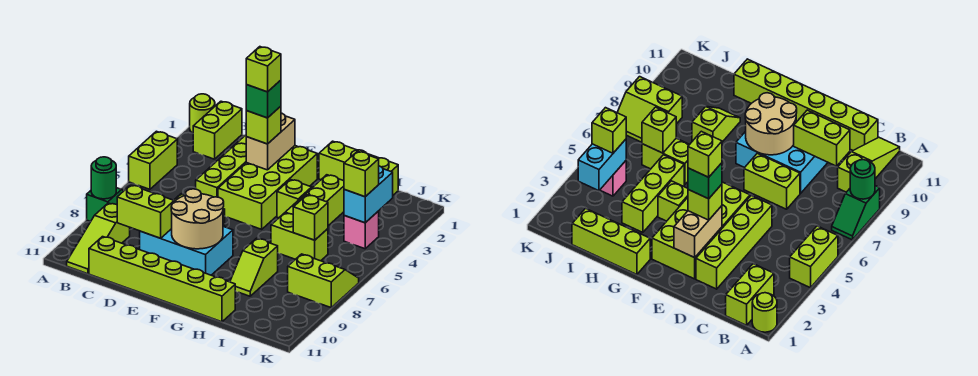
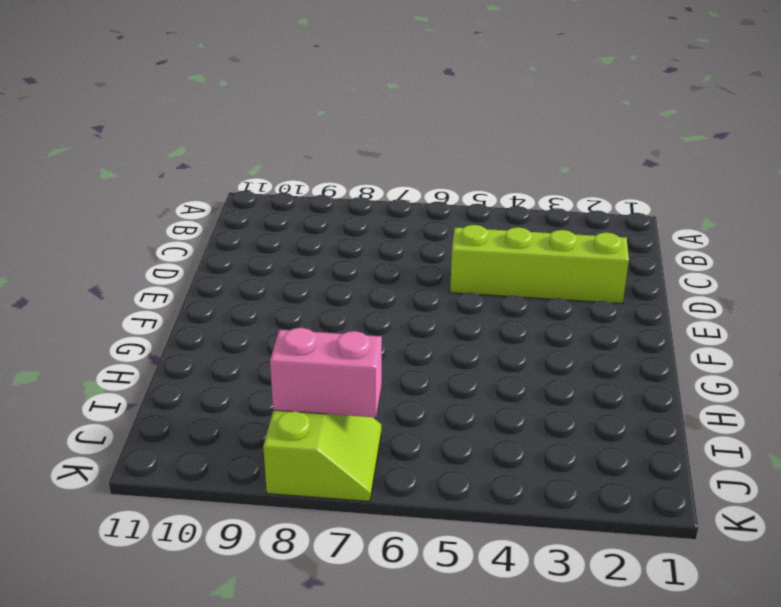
pink 1x2 brick [270,328,382,417] -> none
none -> lime 1x1 round brick [190,94,215,133]
none -> lime 1x2 brick [129,131,177,189]
none -> green 1x2 slope [87,188,123,222]

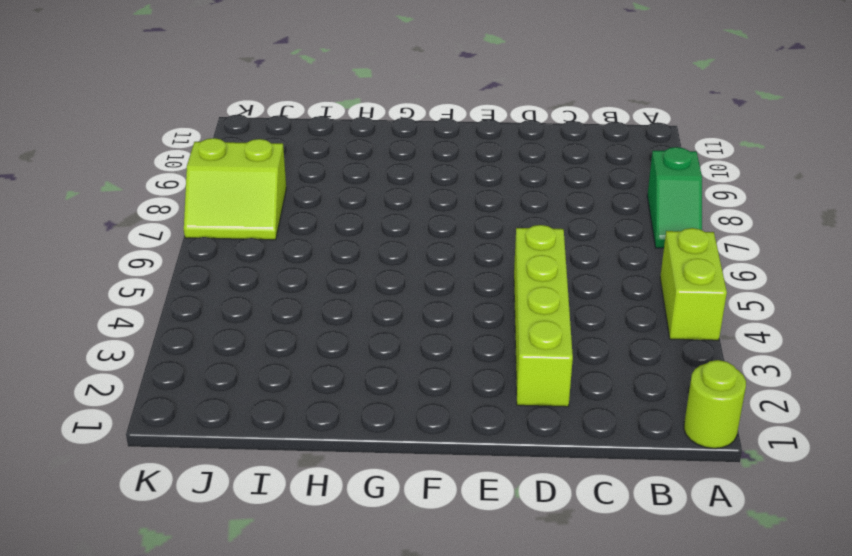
none -> lime 1x2 brick [193,101,242,159]
none -> lime 1x3 slope [67,203,130,274]
none -> lime 1x6 brick [89,237,235,322]

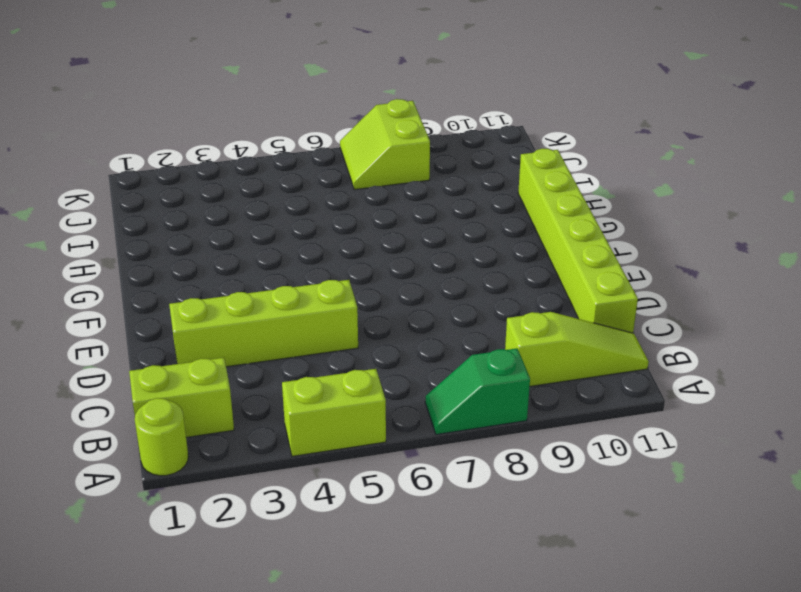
none -> lime 1x2 brick [744,153,800,209]
none -> cyan 2x3 brick [140,226,233,275]
none -> lime 2x4 brick [218,146,317,229]

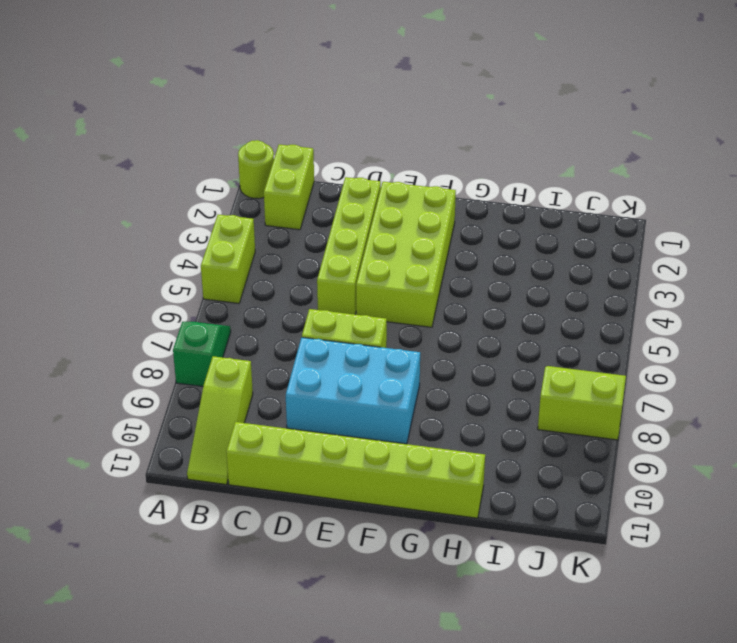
none -> lime 1x3 brick [319,141,398,195]
none -> lime 1x1 brick [277,179,312,218]
none -> lime 1x3 brick [285,175,344,226]

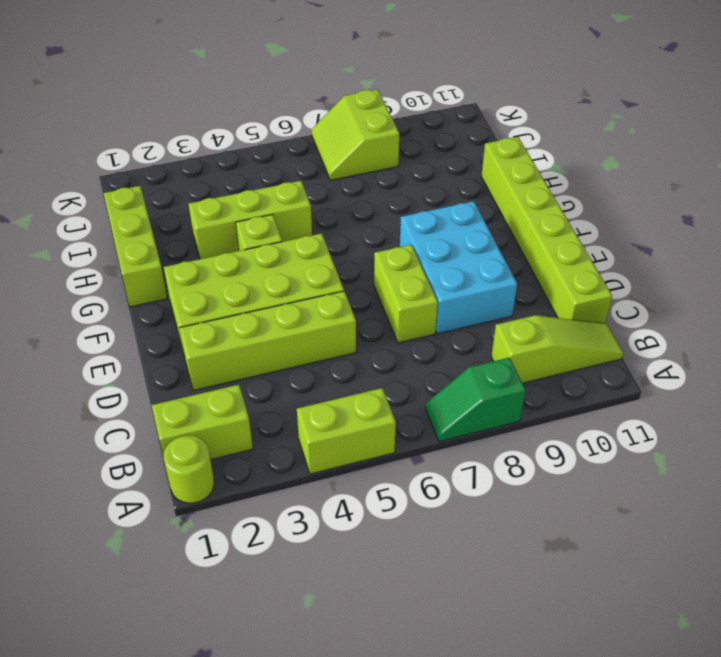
none -> lime 1x2 brick [271,213,328,261]
none -> lime 1x2 slope [230,238,278,296]
none -> pink 1x1 brick [344,211,379,249]

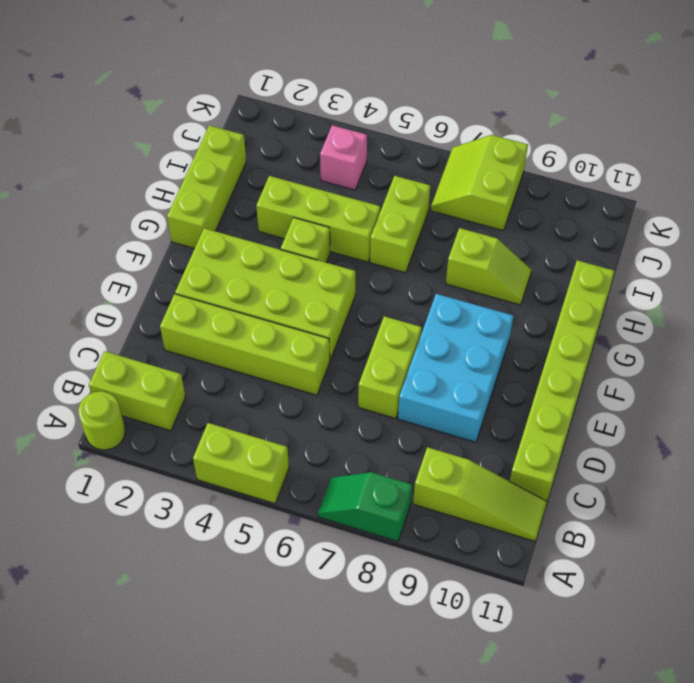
none -> green 1x1 round brick [91,157,116,199]
none -> lime 1x2 brick [117,185,174,238]
none -> tan 1x2 brick [246,113,295,170]

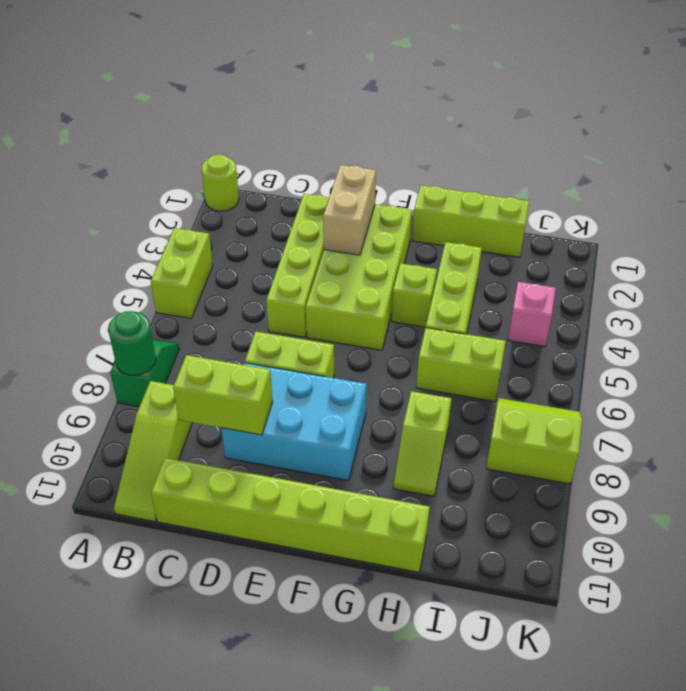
none -> lime 1x2 brick [193,101,242,159]
none -> tan 2x2 round brick [171,189,224,249]
none -> lime 1x1 brick [293,195,328,240]

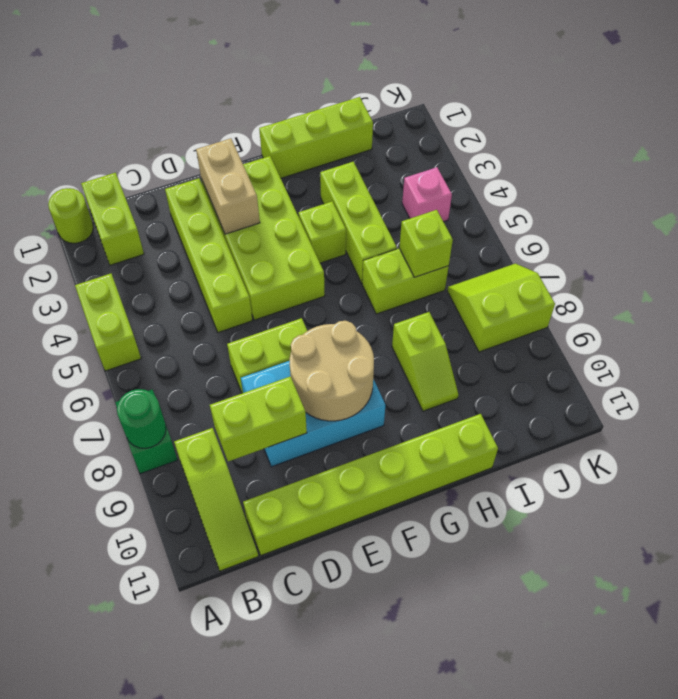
none -> cyan 1x2 brick [344,166,393,223]
none -> lime 1x1 brick [246,106,281,144]
none -> lime 1x1 brick [344,151,379,197]

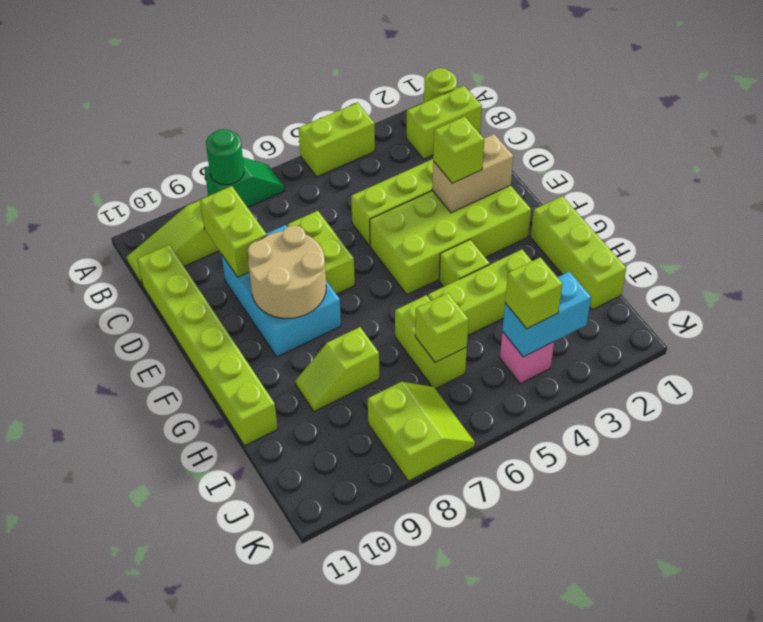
none -> green 1x1 brick [246,80,281,118]
none -> lime 1x1 brick [246,47,281,92]

